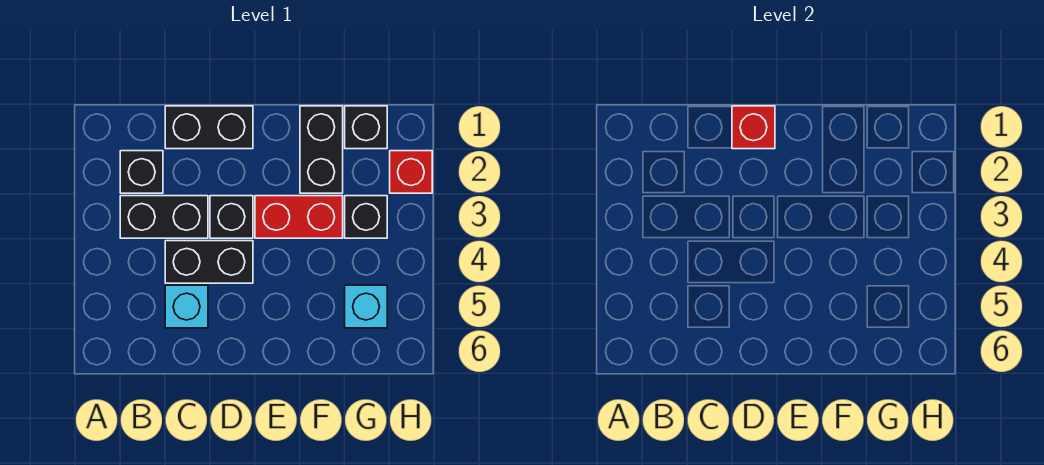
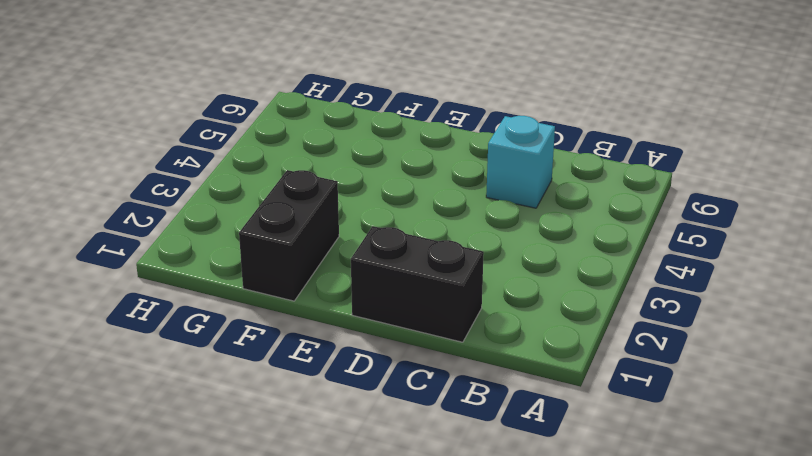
none -> black 1x1 brick [120,151,163,193]
none -> black 1x2 brick [120,196,208,238]
none -> black 1x2 brick [165,241,253,283]

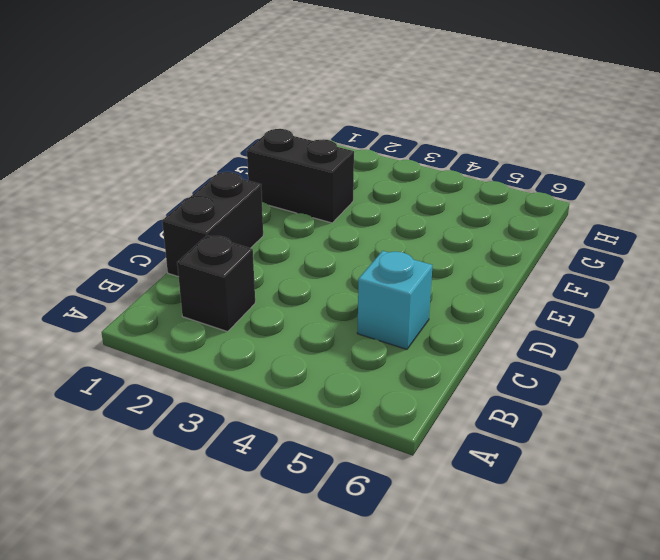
none -> black 1x2 brick [120,196,208,238]
none -> black 1x2 brick [165,241,253,283]
none -> black 1x1 brick [210,196,253,238]

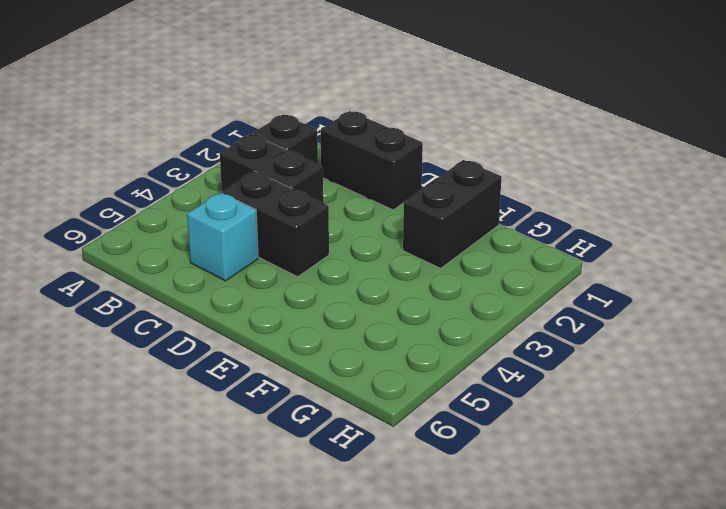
none -> black 1x1 brick [210,196,253,238]
none -> red 1x2 brick [255,196,343,238]
none -> black 1x1 brick [345,106,387,149]

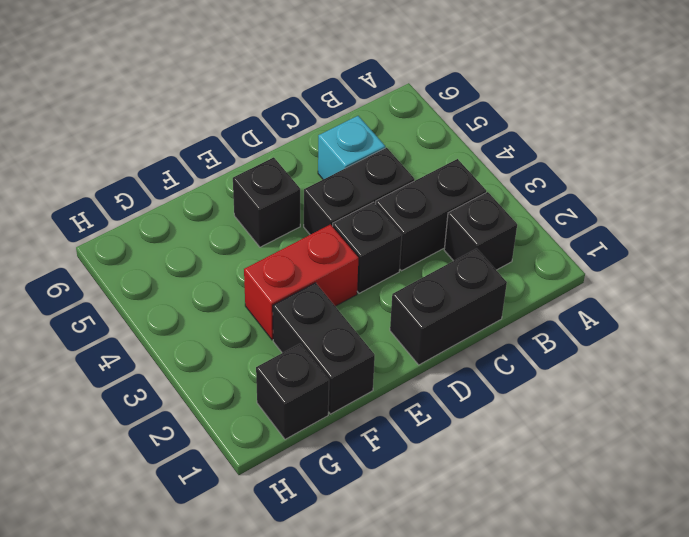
black 1x1 brick [233,157,300,247] -> black 1x1 brick moved to [345,196,387,238]
none -> cyan 1x1 brick [345,285,387,328]
none -> red 1x1 brick [390,151,432,193]
none -> red 1x1 brick [732,106,775,149]

